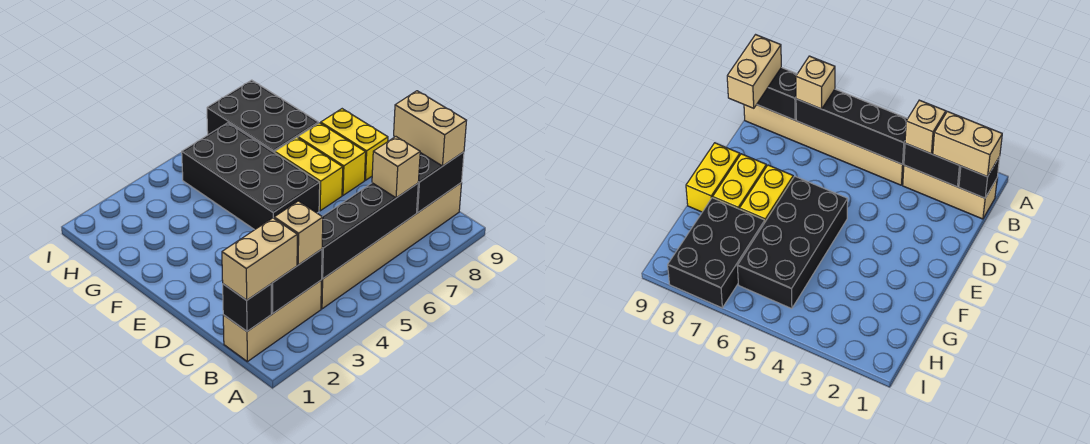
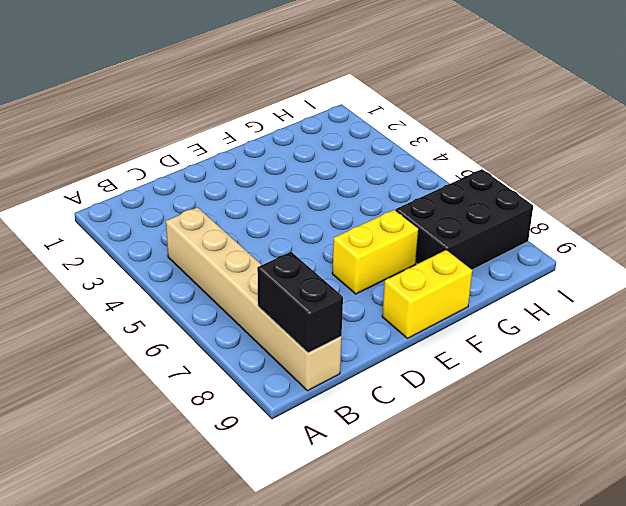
none -> tan 1x3 brick [223,280,322,362]
none -> black 2x4 brick [182,123,320,230]
none -> yellow 1x2 brick [298,123,366,195]

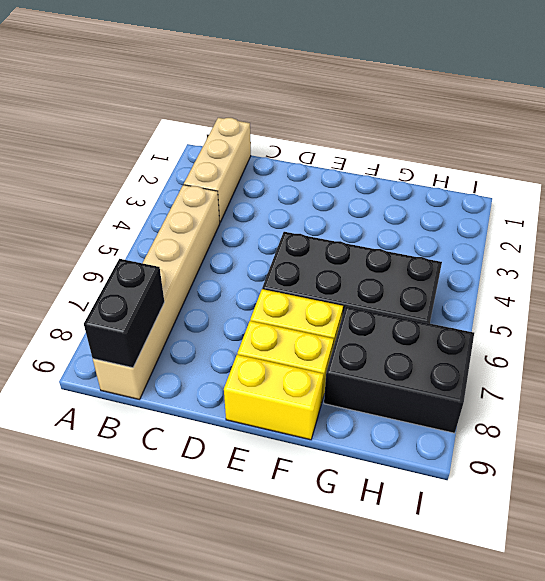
none -> black 1x1 brick [223,284,271,331]
none -> black 1x2 brick [271,249,322,313]
none -> black 1x4 brick [322,183,418,279]

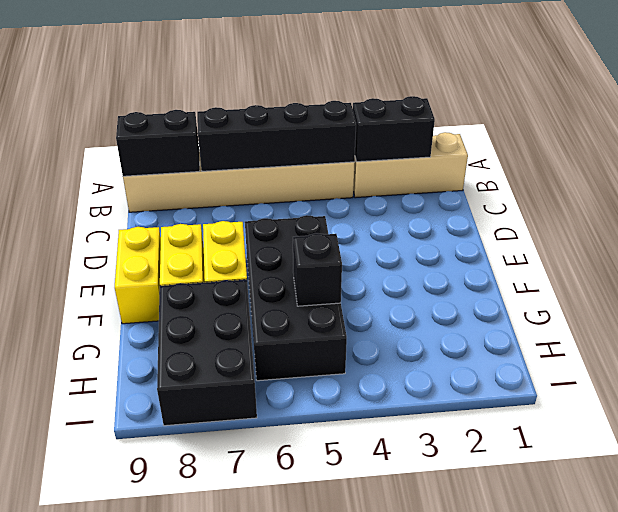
black 1x1 brick [293,233,342,306] -> black 1x1 brick moved to [223,284,271,331]
none -> tan 1x2 brick [222,218,297,300]
none -> tan 1x1 brick [274,201,323,265]
none -> tan 1x1 brick [372,137,420,198]

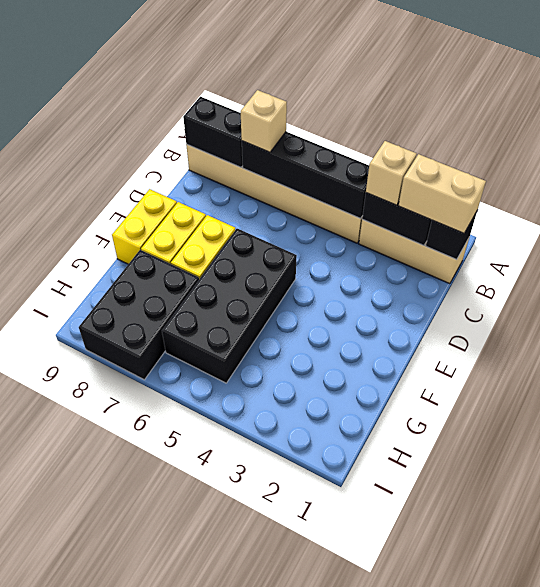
none -> tan 1x2 brick [394,91,467,166]

